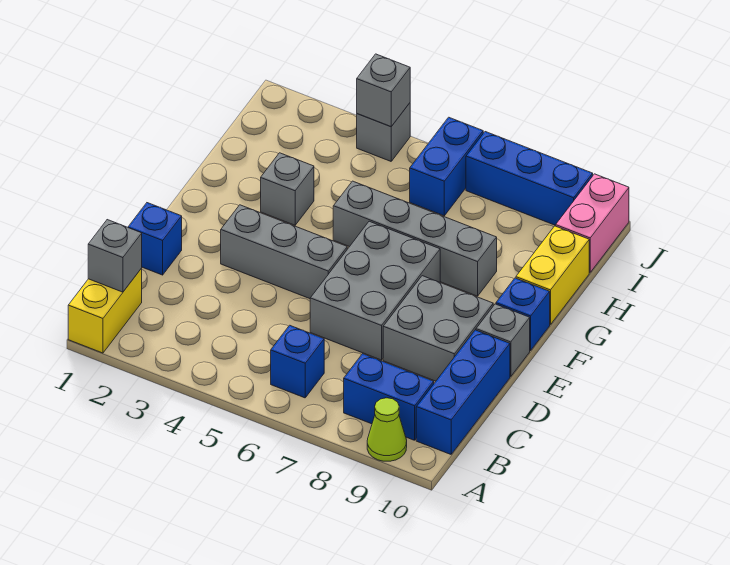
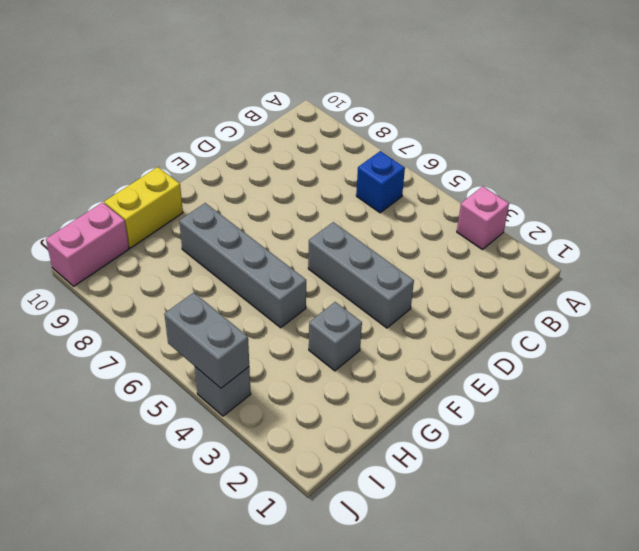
pink 1x1 brick [457,186,509,250] -> none
grey 1x2 brick [164,292,249,388] -> grey 1x1 brick [357,54,410,127]
none -> yellow 1x2 brick [68,268,142,353]
none -> lime 1x1 cone [367,398,407,461]
none -> blue 1x2 brick [344,354,434,440]

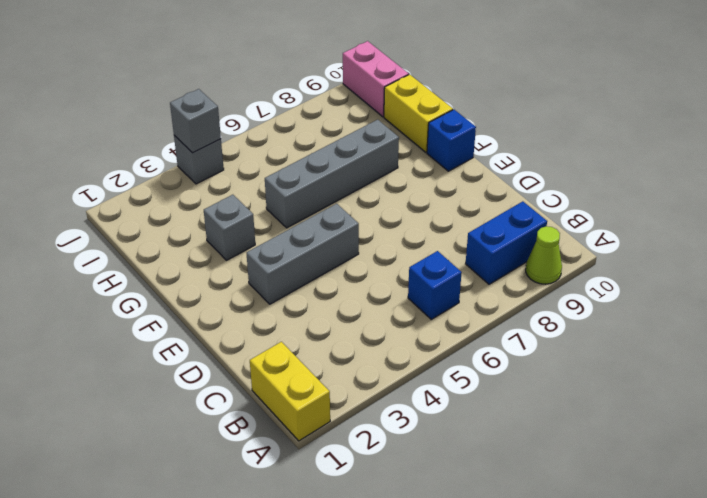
none -> blue 1x3 brick [416,330,510,454]
none -> blue 1x1 brick [128,203,182,275]
none -> grey 2x3 brick [310,221,440,360]

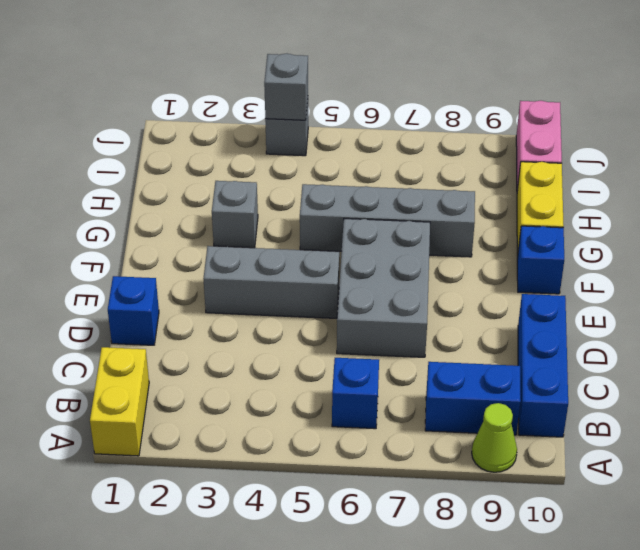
none -> grey 2x2 brick [383,276,493,381]
none -> grey 1x1 brick [476,304,530,377]
none -> blue 1x2 brick [410,117,483,216]

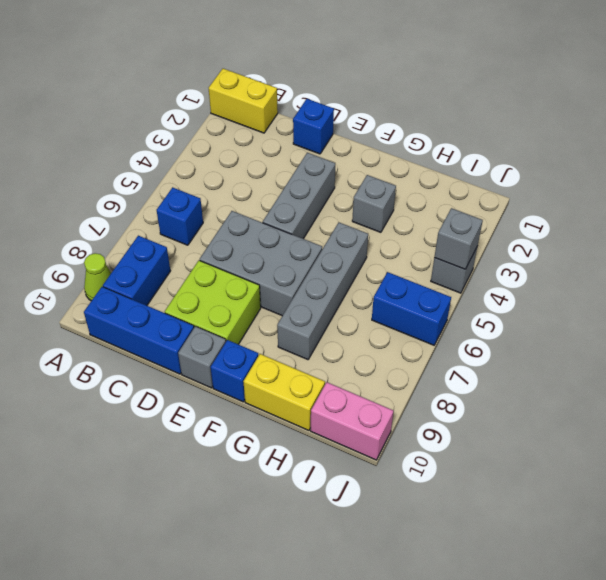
lime 2x2 brick [165,260,261,344] -> grey 2x2 brick [383,276,493,381]
none -> blue 1x3 brick [466,132,593,225]
none -> grey 1x1 brick [88,220,142,292]

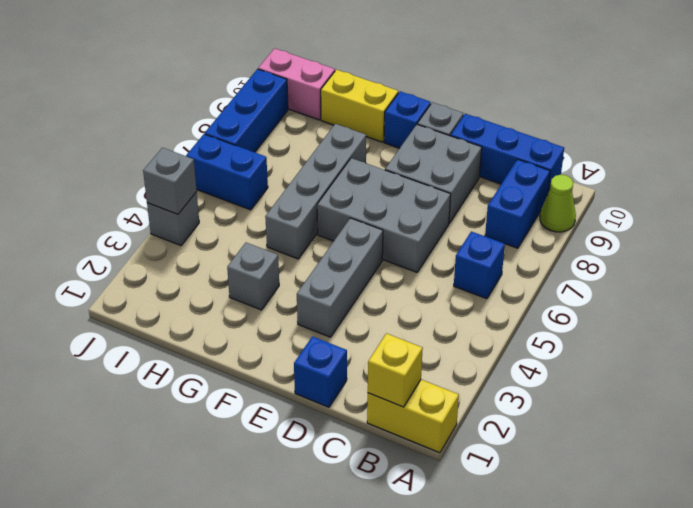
yellow 1x1 brick [368,333,423,407] -> grey 1x1 brick [88,220,142,292]

